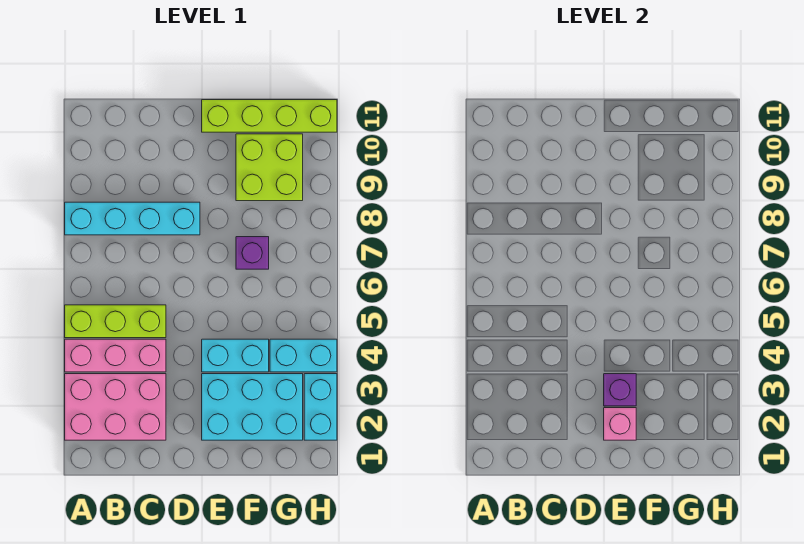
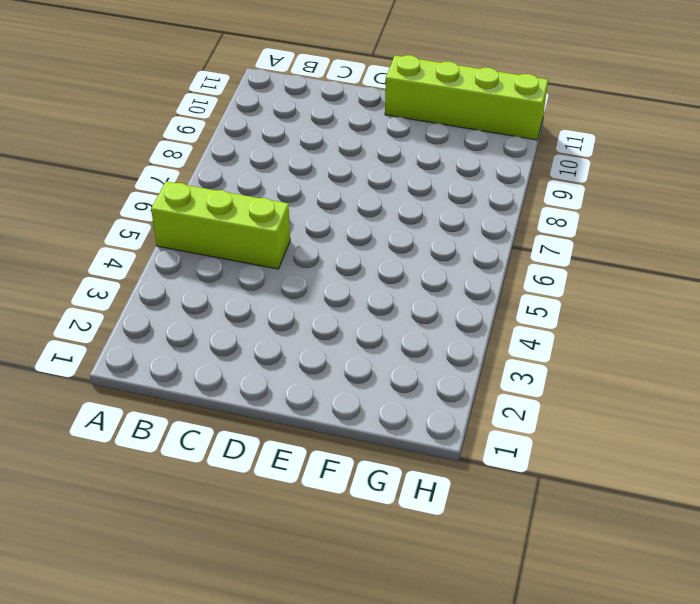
none -> pink 2x3 brick [65,374,166,440]
none -> pink 1x3 brick [65,339,166,372]
none -> cyan 1x4 brick [65,202,200,235]

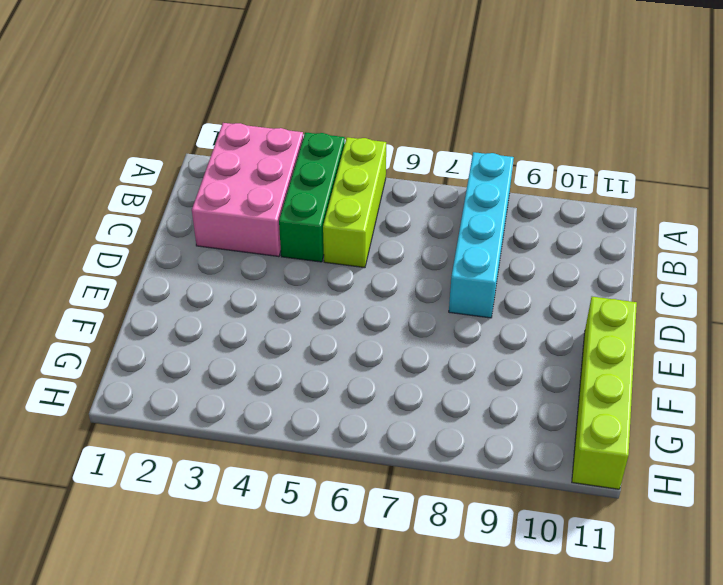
green 1x3 brick [279,132,345,262] -> pink 1x3 brick [65,339,166,372]
none -> cyan 2x3 brick [202,374,303,440]
none -> cyan 1x2 brick [202,339,269,372]
none -> purple 1x1 brick [236,237,269,269]

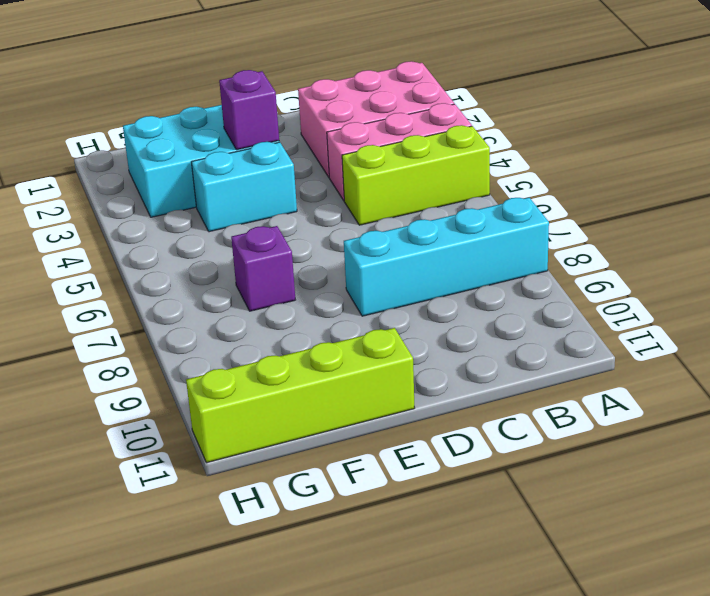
none -> lime 2x2 brick [236,134,303,201]
none -> cyan 1x2 brick [270,339,337,372]
none -> cyan 1x2 brick [304,374,337,440]

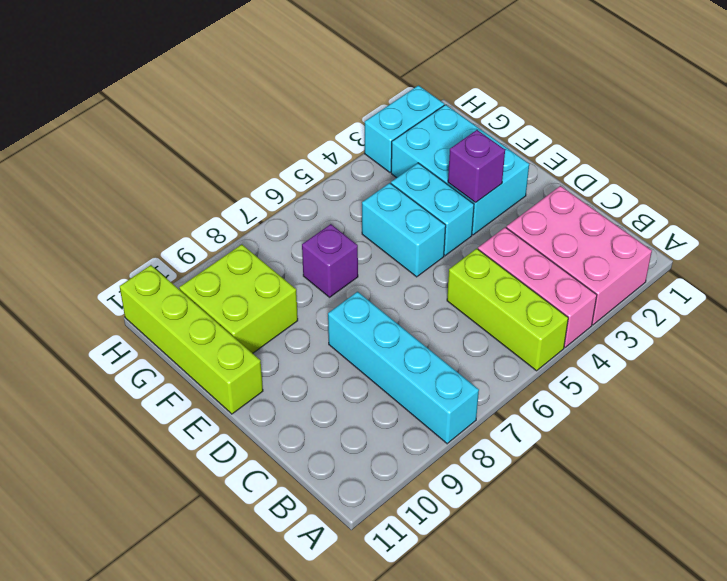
cyan 1x2 brick [362,183,446,277] -> cyan 1x2 brick moved to [270,339,337,372]
none -> pink 1x1 brick [604,408,636,440]

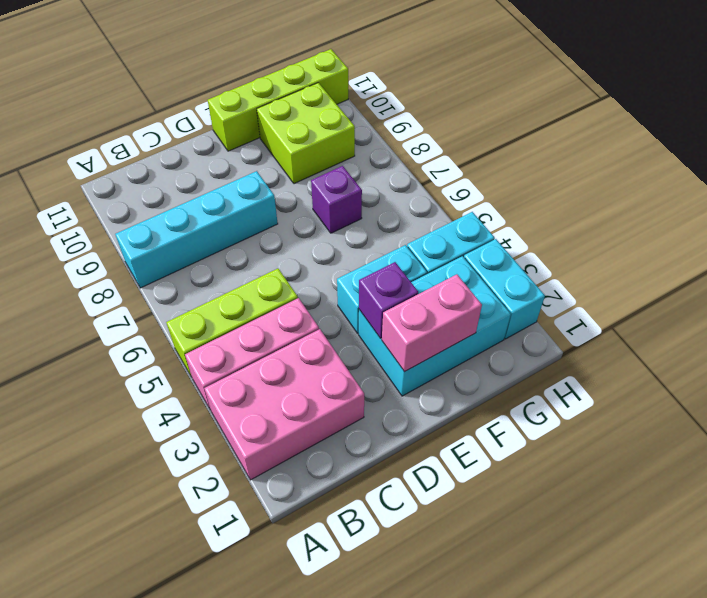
pink 1x2 brick [382,274,482,372] -> pink 1x1 brick [604,408,636,440]

